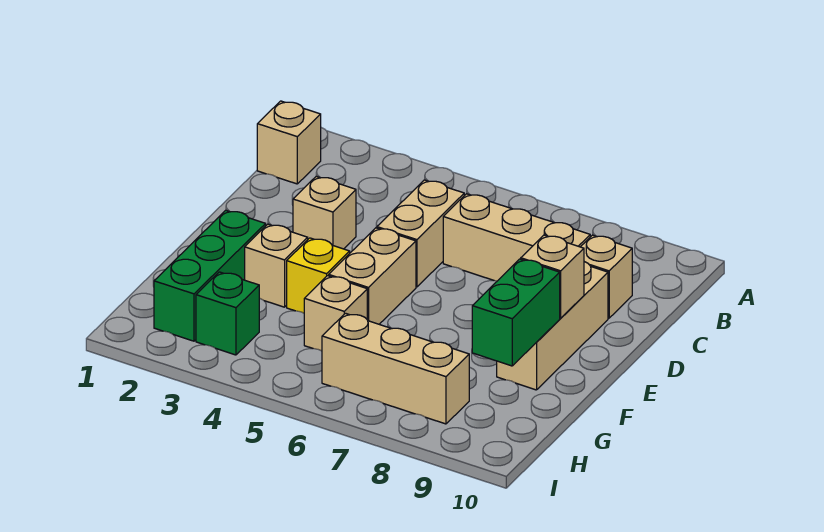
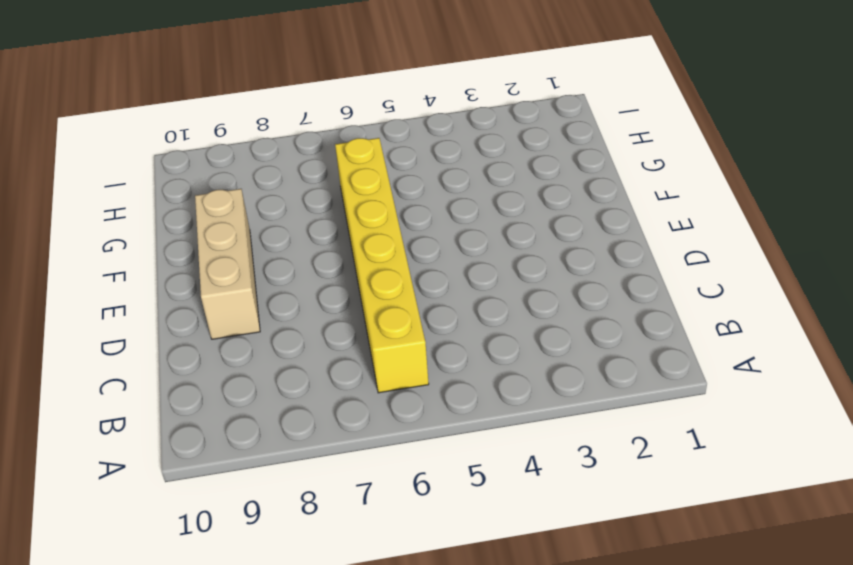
yellow 1x6 brick [335,138,429,393] -> tan 1x3 brick [443,194,590,281]
none -> tan 1x1 brick [257,101,321,184]
none -> tan 1x2 brick [377,180,464,287]
none -> tan 1x1 brick [581,235,632,318]

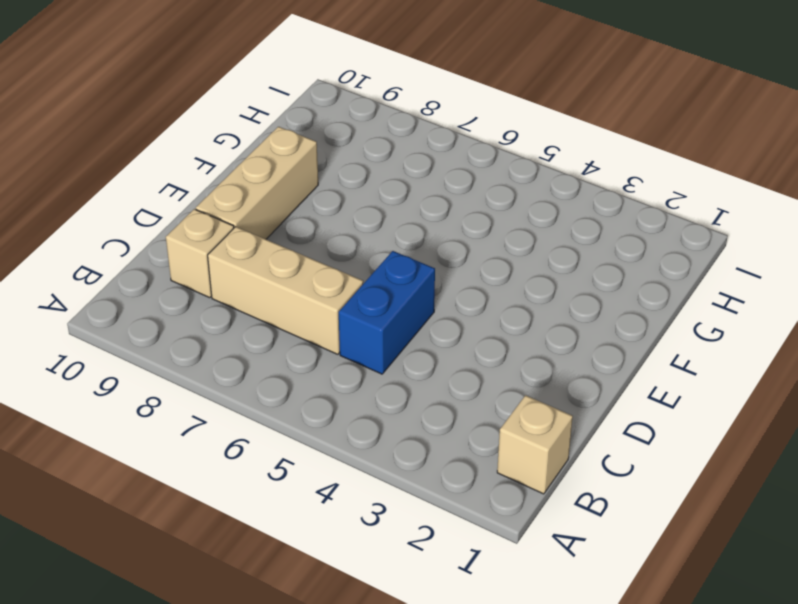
blue 1x2 brick [339,251,435,374] -> tan 1x2 brick [377,180,464,287]
none -> tan 1x1 brick [293,176,356,249]
none -> tan 1x2 brick [329,228,416,324]
none -> green 1x3 brick [154,210,266,341]

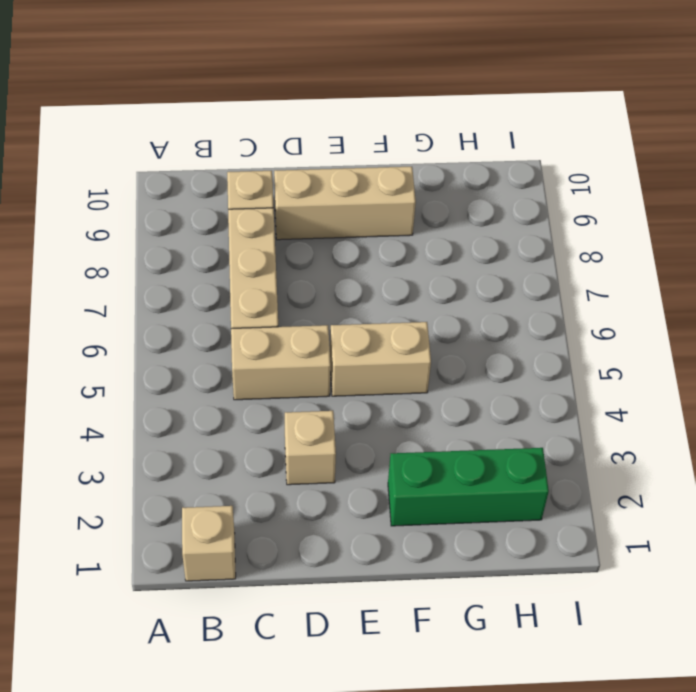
none -> tan 1x1 brick [245,224,308,307]
none -> yellow 1x1 brick [287,238,350,313]
none -> tan 1x1 brick [304,276,367,351]

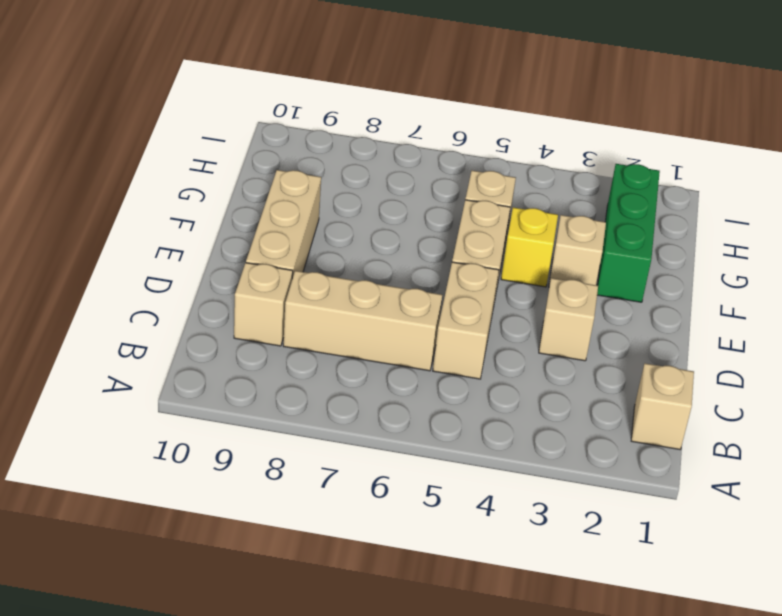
none -> green 1x1 brick [196,272,259,355]
none -> tan 1x3 brick [322,313,469,424]
none -> tan 1x1 brick [521,235,584,318]

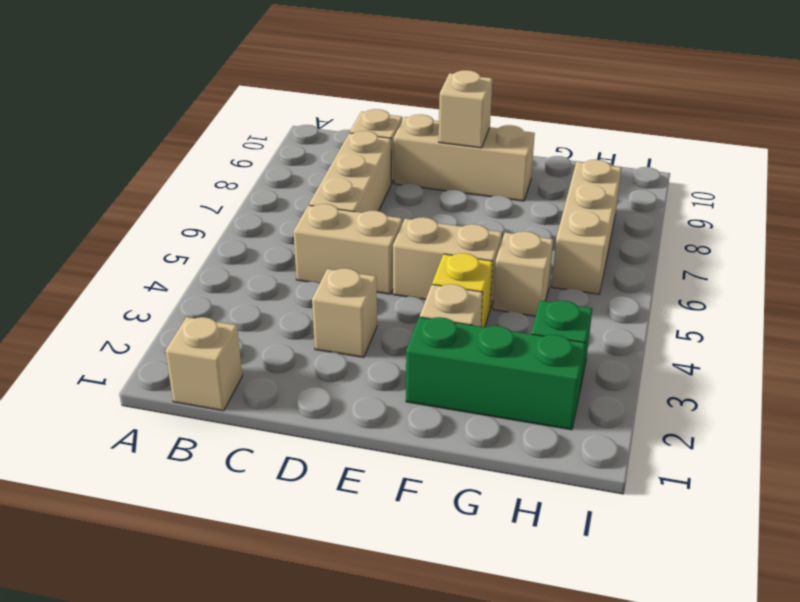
none -> green 1x2 brick [472,259,560,366]

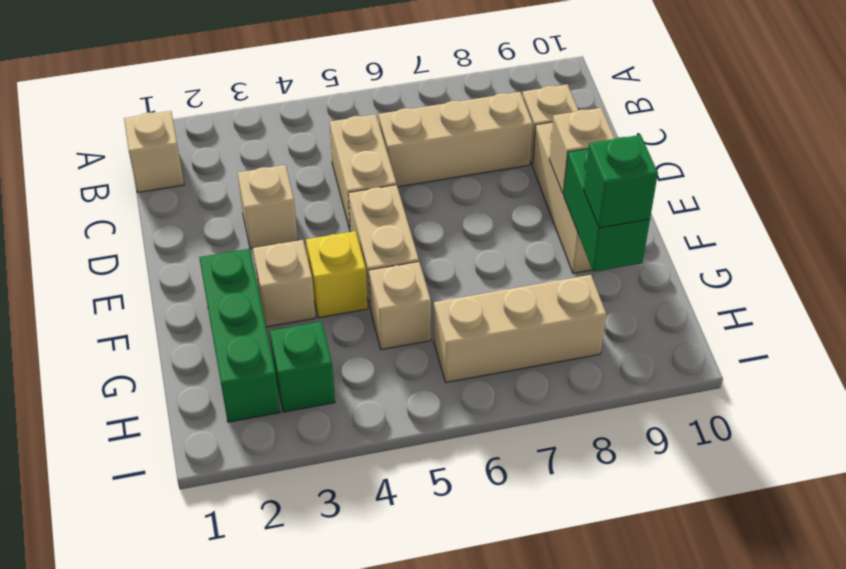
green 1x1 brick [584,135,658,228] -> none

